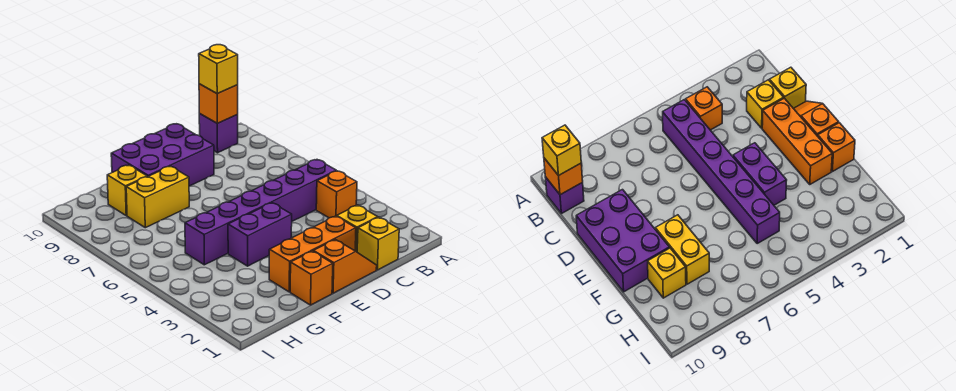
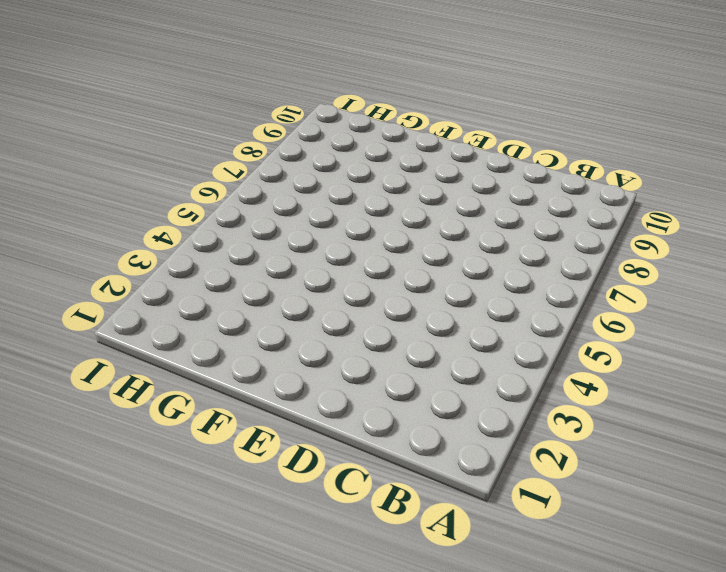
none -> orange 1x1 brick [316,171,357,218]
none -> purple 1x6 brick [185,160,336,265]
none -> purple 1x1 brick [199,114,238,153]

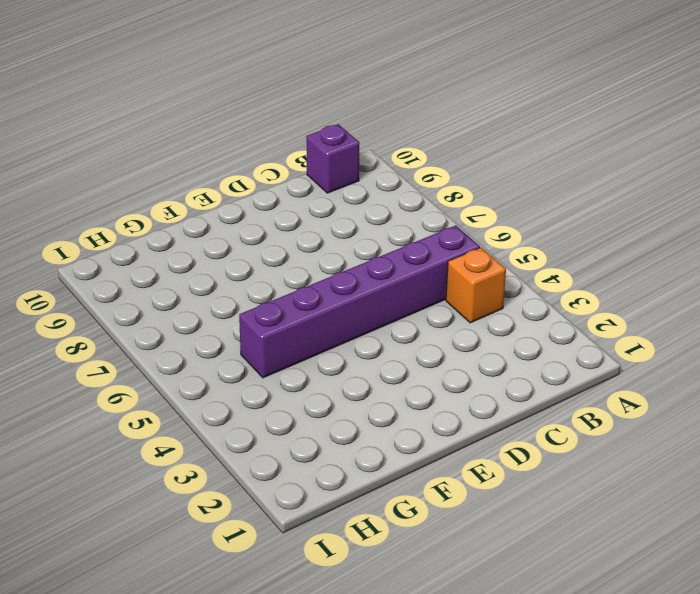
none -> yellow 1x1 brick [357,217,399,270]
none -> yellow 1x1 brick [337,205,378,252]
none -> orange 1x2 slope [313,239,377,293]

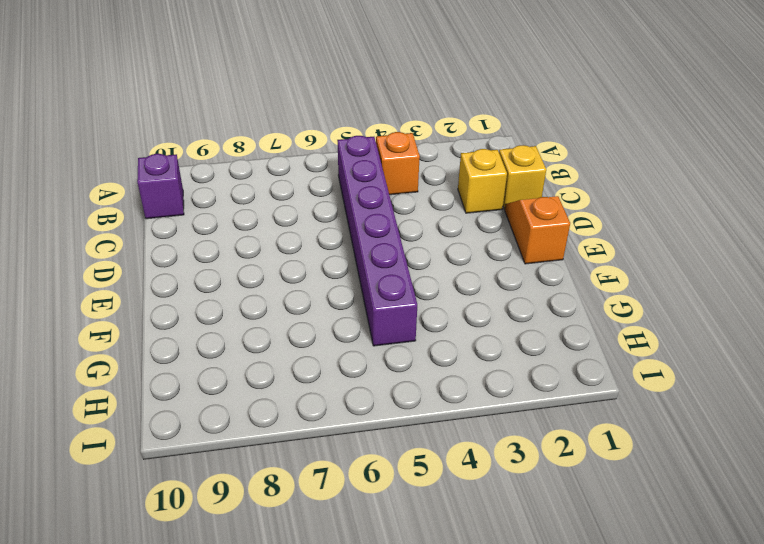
none -> orange 1x3 brick [269,216,356,292]
none -> purple 2x3 brick [111,124,214,186]
none -> purple 1x2 brick [228,203,292,266]

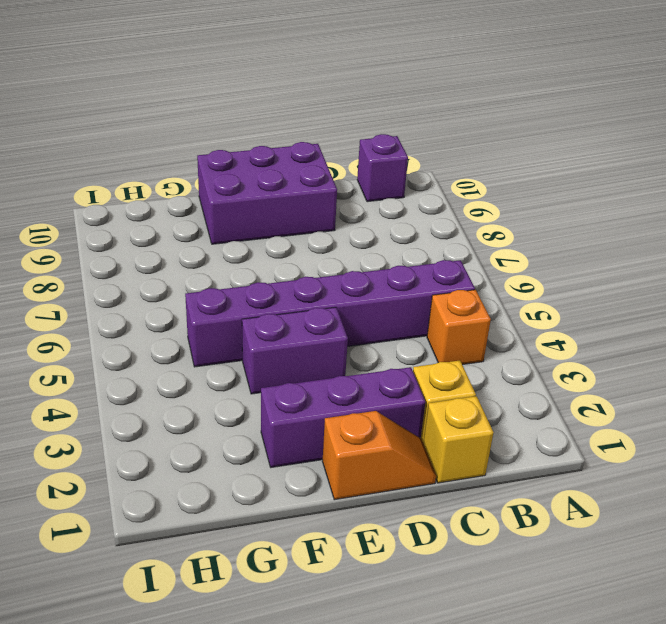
purple 1x3 brick [261,367,425,467] -> orange 1x3 brick [269,216,356,292]
none -> orange 1x1 brick [290,251,333,305]
none -> yellow 1x2 brick [126,166,189,228]
none -> yellow 1x1 brick [107,165,147,216]

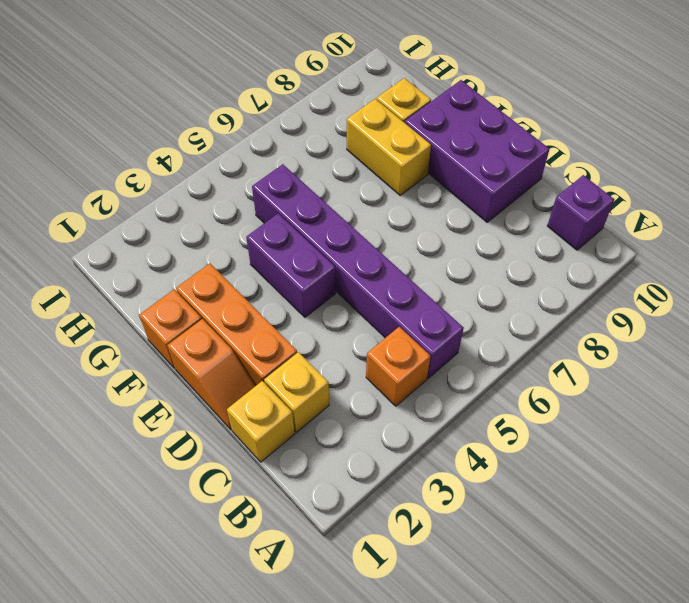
none -> orange 1x1 brick [199,84,238,123]
none -> yellow 1x1 brick [199,45,238,93]

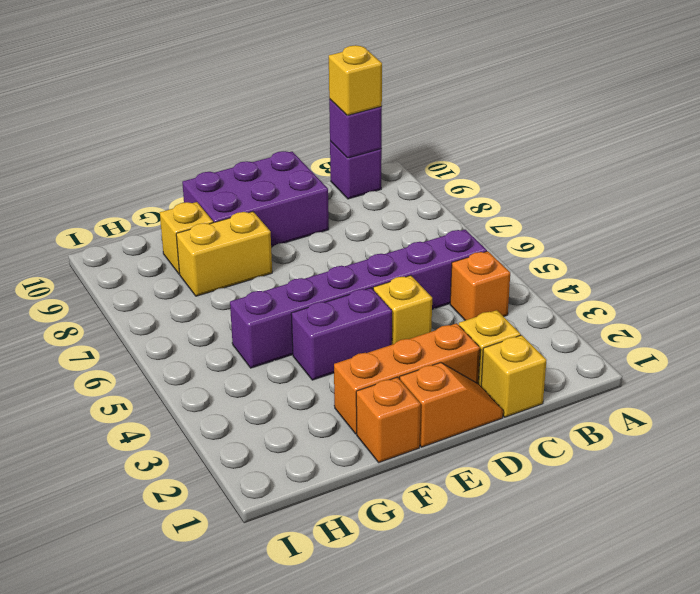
purple 1x1 brick [329,99,382,158] -> orange 1x1 brick [199,84,238,123]
yellow 1x1 brick [373,275,432,345] -> none

